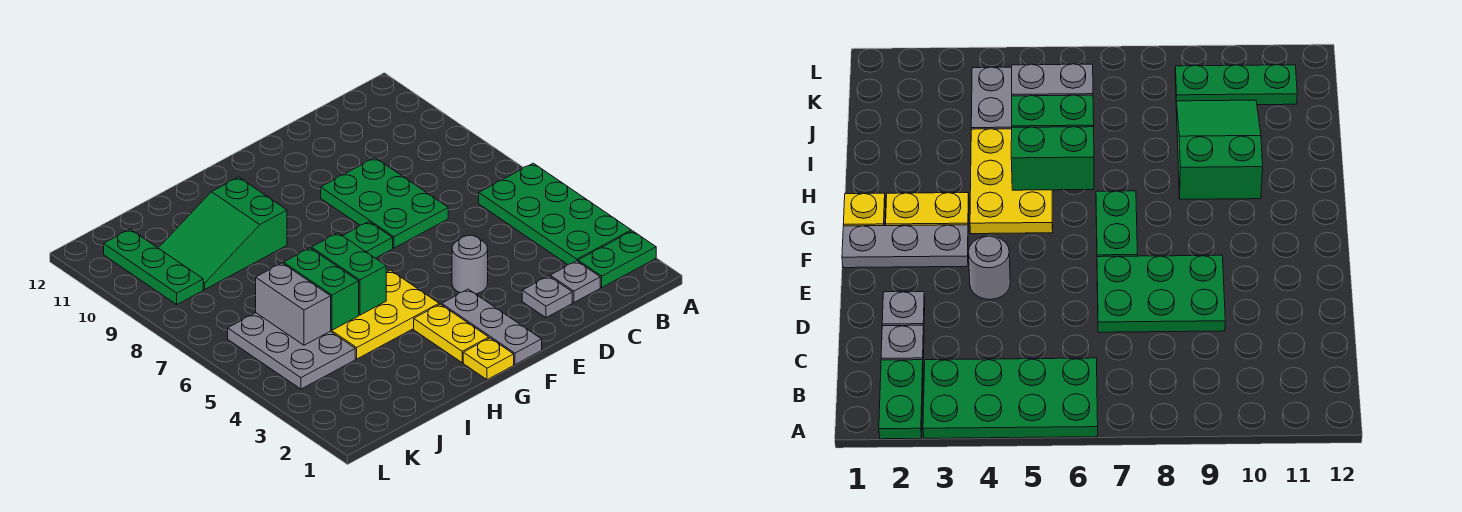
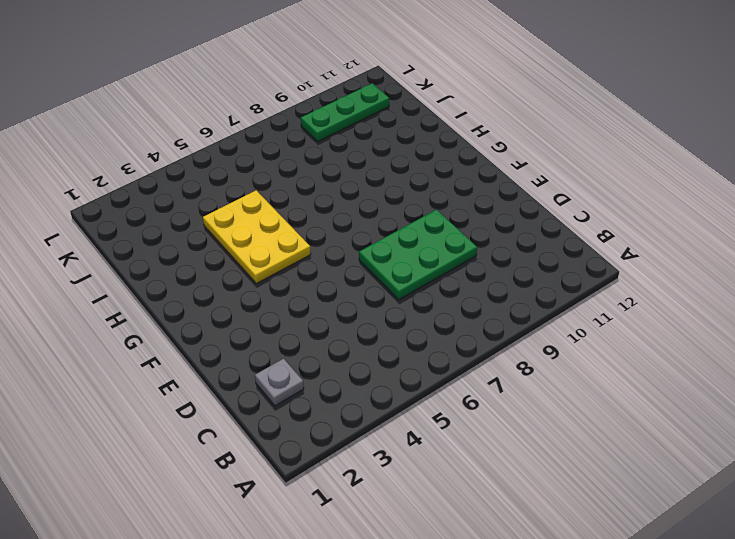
none -> green 1x2 plate [578,231,656,287]
none -> green 2x4 plate [479,163,631,264]
none -> grey 1x1 plate [522,276,572,318]

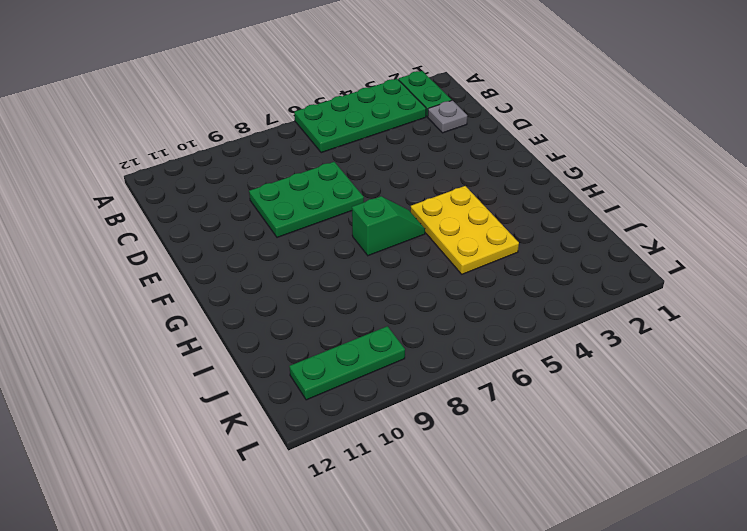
green 1x2 slope [352,196,425,256] -> green 1x2 plate [343,222,393,258]
none -> grey 1x1 plate [522,276,572,318]
none -> grey 1x1 round brick [452,236,488,294]
none -> grey 1x3 plate [442,289,542,365]

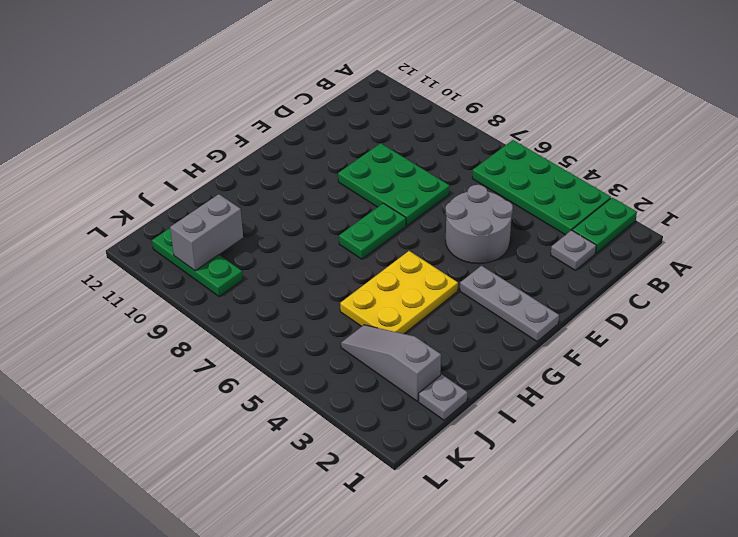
grey 2x2 round brick [446,185,513,264] -> grey 1x1 round brick [452,236,488,294]
grey 1x1 plate [419,374,467,420] -> grey 1x1 plate moved to [522,276,572,318]
grey 1x3 slope [341,325,441,401] -> grey 2x3 plate [228,313,355,389]
grey 1x2 brick [170,194,243,271] -> grey 1x2 brick turned to [256,263,331,345]
none -> yellow 1x1 plate [463,338,514,380]
none -> yellow 1x2 plate [414,304,489,363]
none -> green 2x3 slope [159,177,287,289]

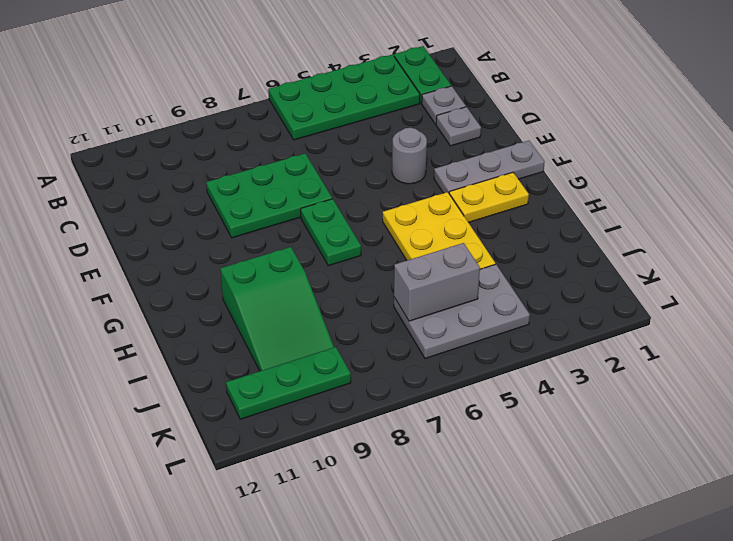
none -> yellow 1x1 plate [463,338,514,380]
none -> green 1x2 brick [311,233,386,315]
none -> green 1x2 brick [283,248,359,330]

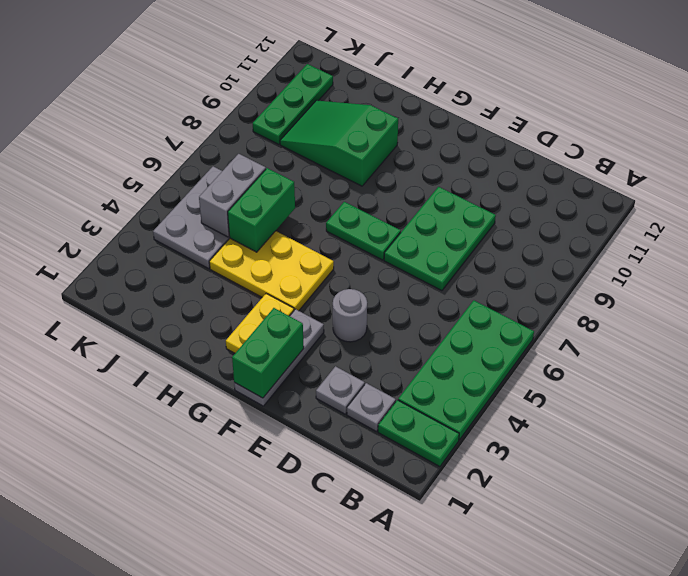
green 1x2 brick [232,308,304,398] -> green 1x2 brick moved to [311,233,386,315]
none -> yellow 1x1 plate [463,338,514,380]

